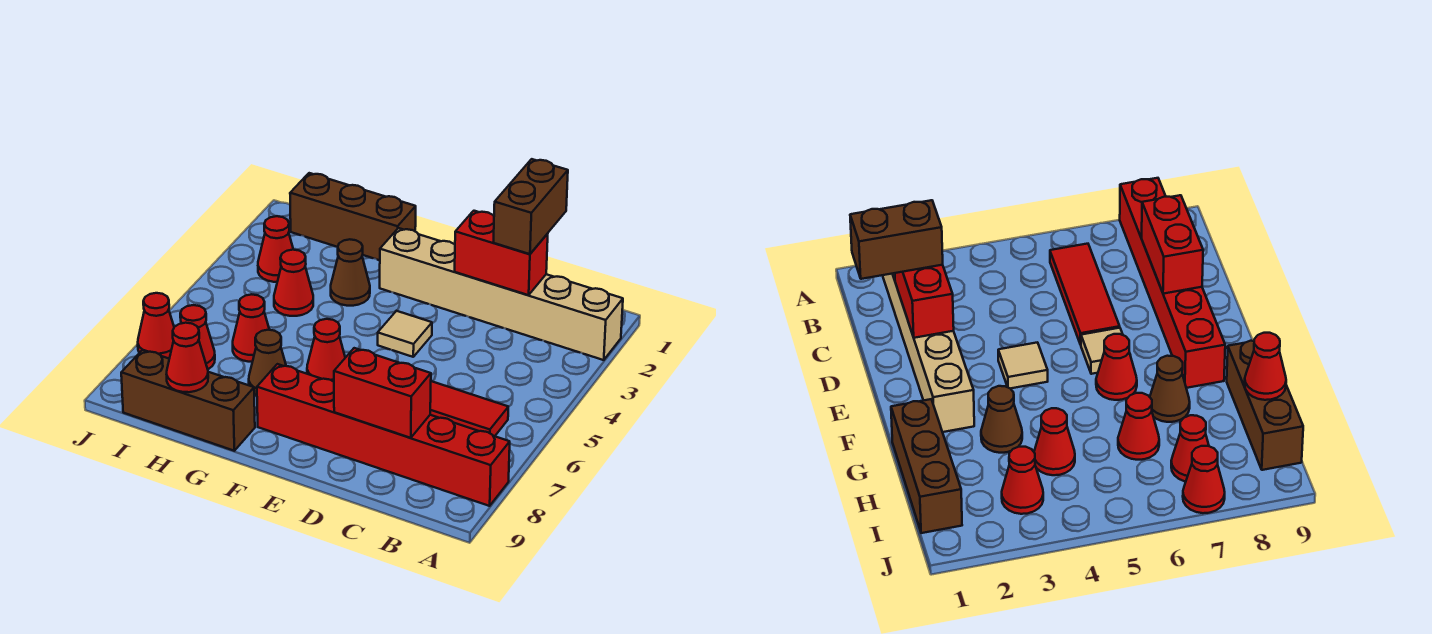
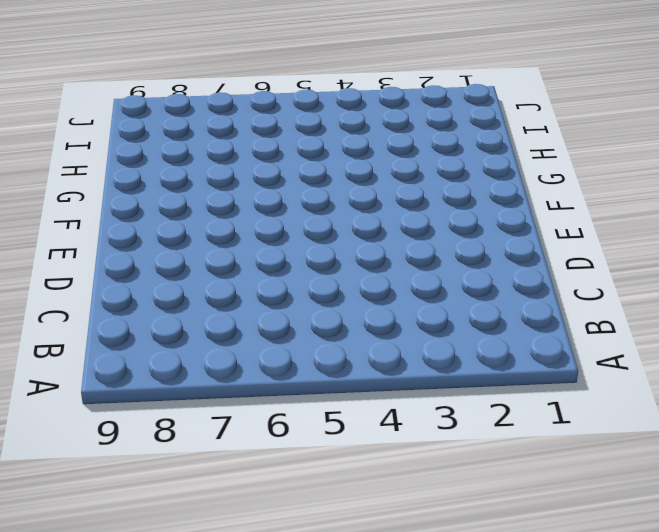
none -> tan 1x6 brick [380,228,623,360]
none -> red 1x6 brick [257,364,510,506]
none -> red 1x3 tile [430,381,508,436]

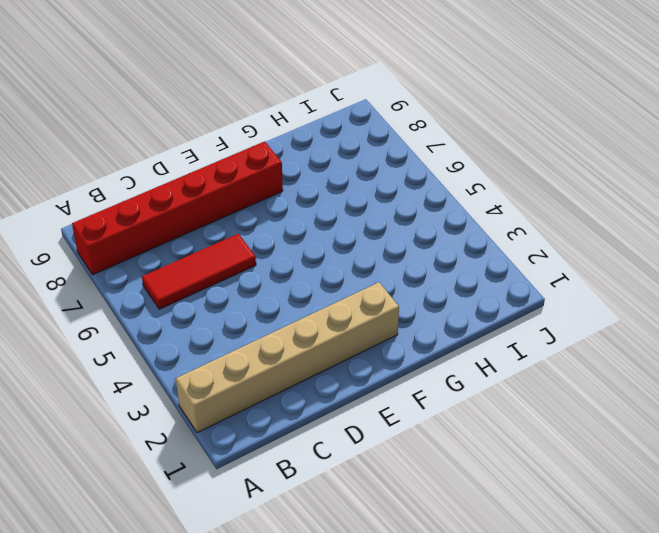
none -> tan 1x1 tile [378,311,432,357]
none -> tan 1x1 tile [1081,328,1131,374]
none -> red 1x1 cone [307,319,345,382]

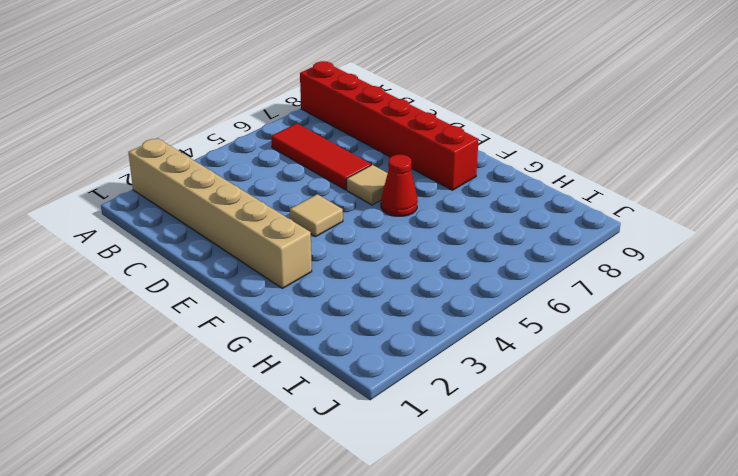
none -> brown 1x3 brick [290,173,416,260]
none -> brown 1x1 cone [331,239,370,306]
none -> brown 1x1 cone [249,330,286,395]

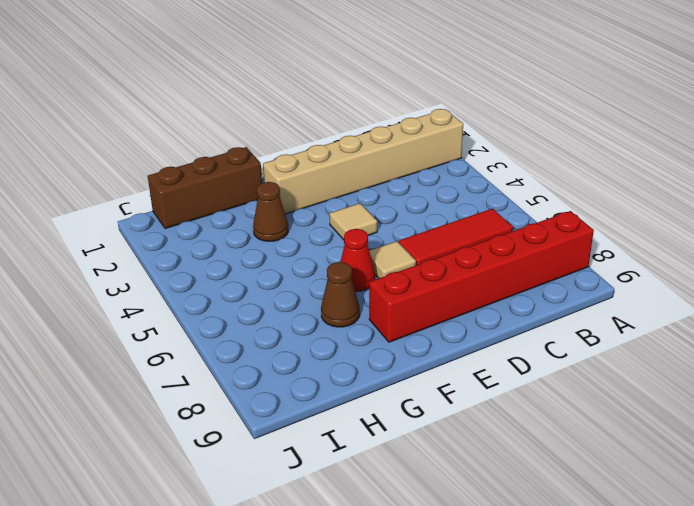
none -> brown 1x3 brick [121,350,255,451]
none -> red 1x1 cone [274,250,313,316]
none -> red 1x1 cone [233,294,269,362]

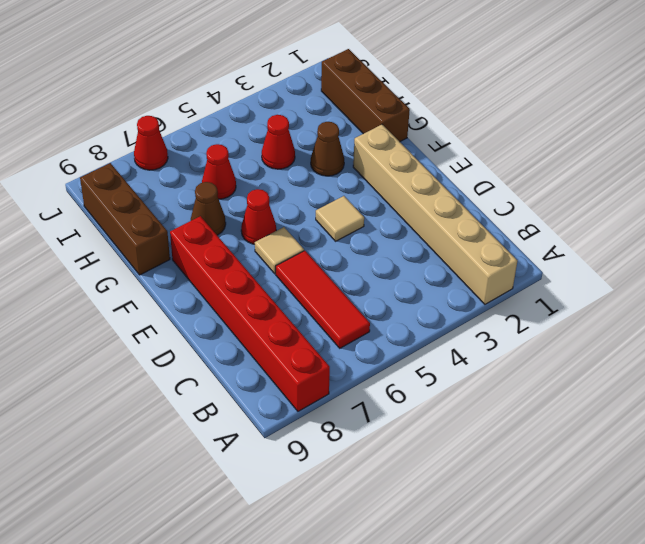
none -> red 1x1 cone [258,216,293,282]
none -> red 1x1 cone [180,305,215,369]
none -> red 1x2 brick [455,211,548,295]

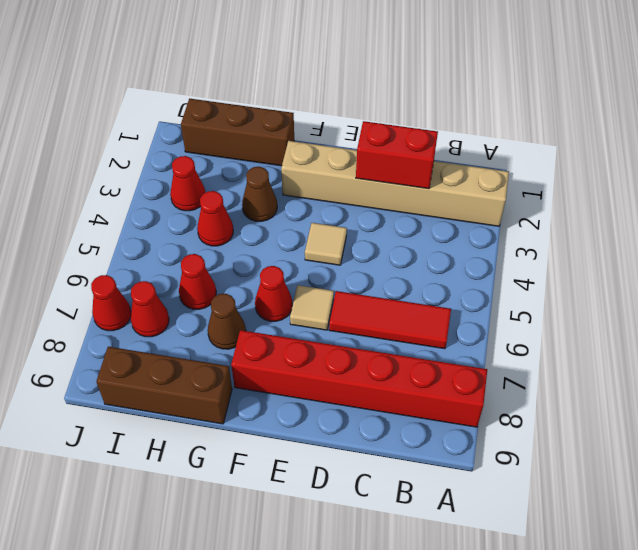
none -> red 1x2 brick [334,348,431,438]
none -> red 1x1 cone [166,323,208,392]
none -> brown 1x2 brick [493,159,568,254]

